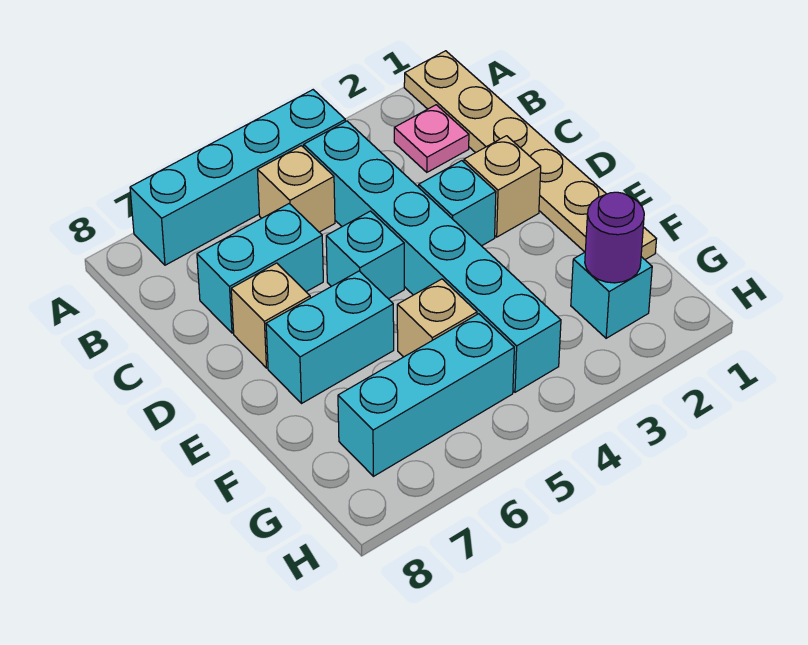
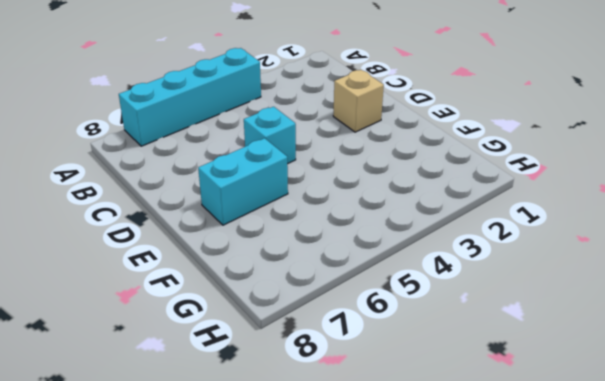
none -> tan 1x6 plate [404,51,656,260]
none -> pink 1x1 plate [394,105,469,172]
none -> cyan 1x6 brick [304,121,561,392]

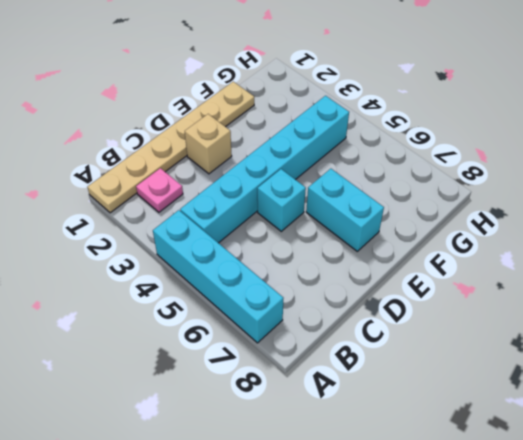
none -> tan 1x1 brick [258,146,335,232]
none -> cyan 1x2 brick [197,204,323,333]
none -> cyan 1x1 brick [419,161,496,246]

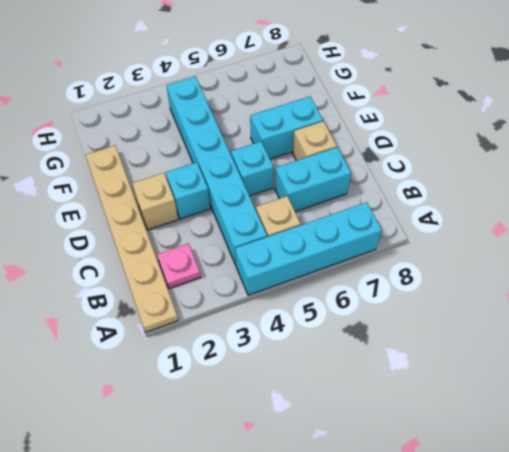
none -> tan 1x1 brick [397,279,477,357]
none -> cyan 1x1 brick [571,252,652,338]
none -> cyan 1x3 brick [338,314,514,476]

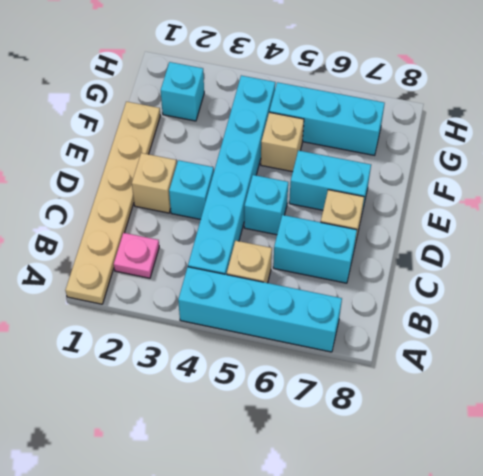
none -> purple 1x1 round brick [585,192,644,283]

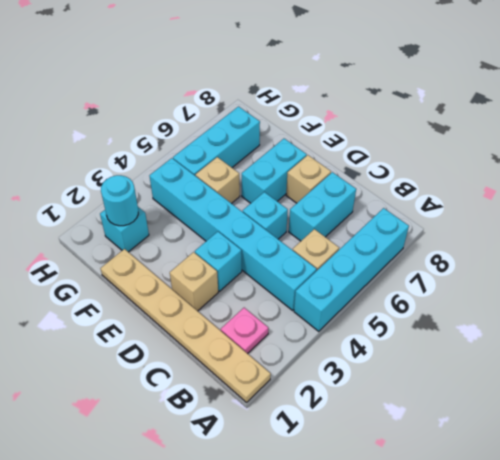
cyan 1x1 round brick [101,175,138,226] -> purple 1x1 round brick [585,192,644,283]

